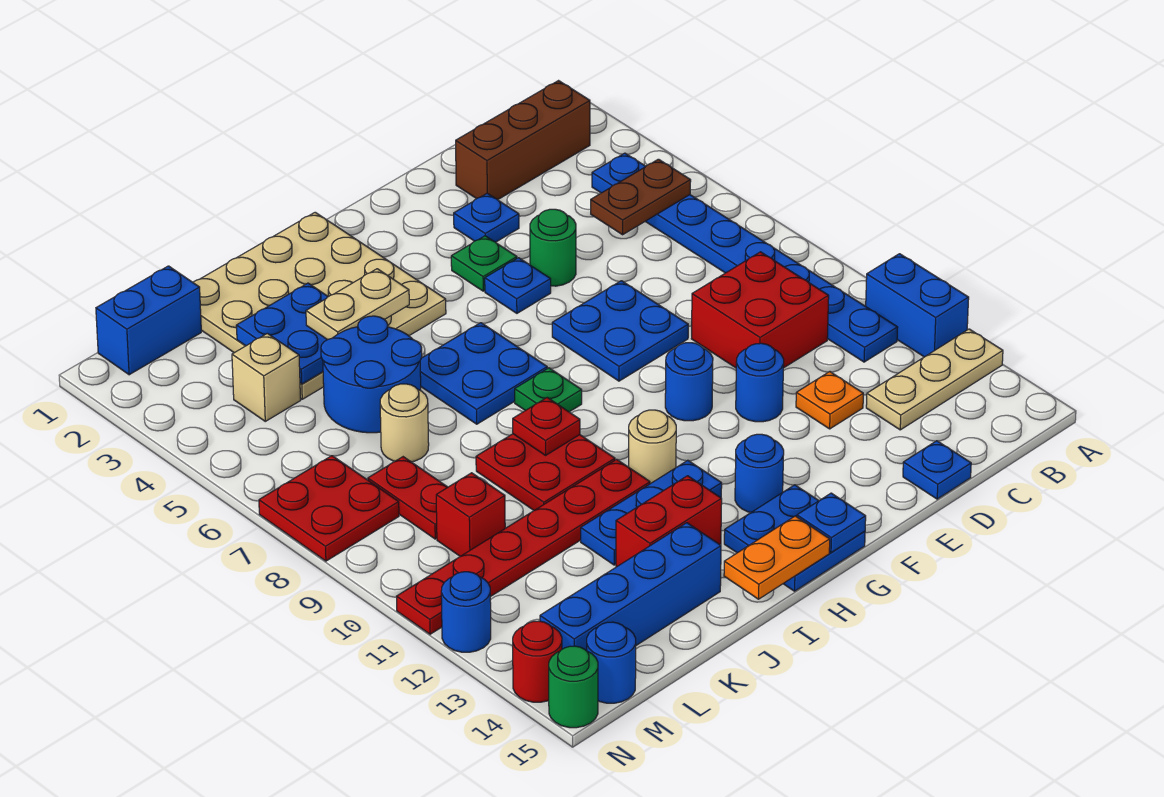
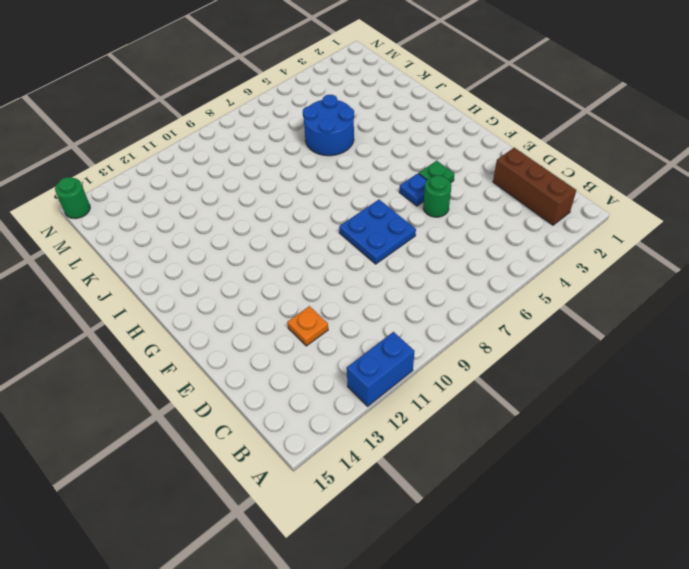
none -> tan 1x3 plate [866,329,1003,430]
none -> blue 1x8 plate [592,153,898,362]
none -> red 2x2 brick [691,252,829,368]
none -> blue 1x1 plate [903,441,971,499]

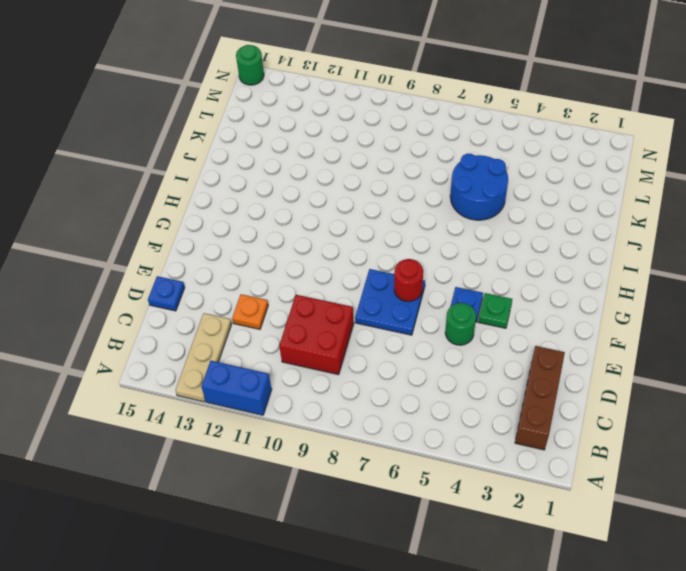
red 1x1 round brick [394,259,423,301] -> red 1x1 round brick moved to [513,621,562,702]
none -> blue 1x8 plate [592,153,898,362]
none -> blue 1x1 plate [454,193,519,242]
none -> blue 1x1 round brick [736,343,784,422]
none -> blue 1x1 round brick [665,343,713,421]

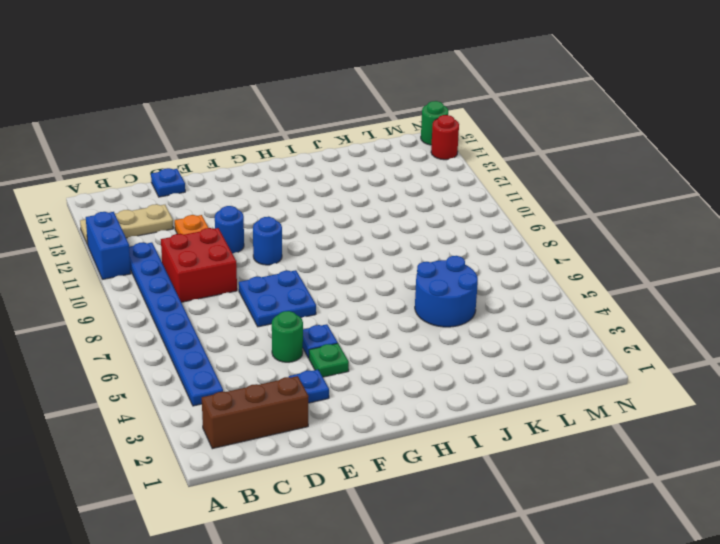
none -> blue 1x1 round brick [735,434,784,512]
none -> blue 2x2 plate [724,485,865,591]
none -> tan 4x4 plate [193,212,446,399]
none -> blue 2x2 plate [420,323,547,424]

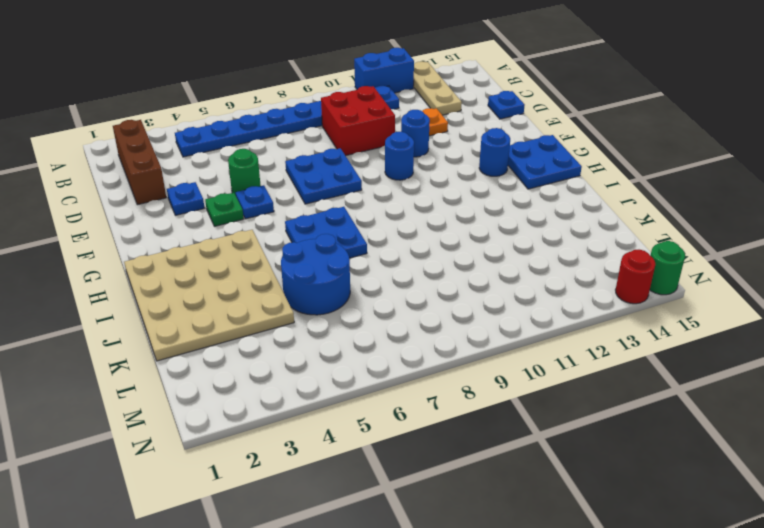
none -> green 1x1 plate [515,368,582,412]
none -> tan 1x1 round brick [629,410,676,484]
none -> blue 1x3 plate [581,460,722,565]
none -> red 2x2 plate [476,434,615,510]

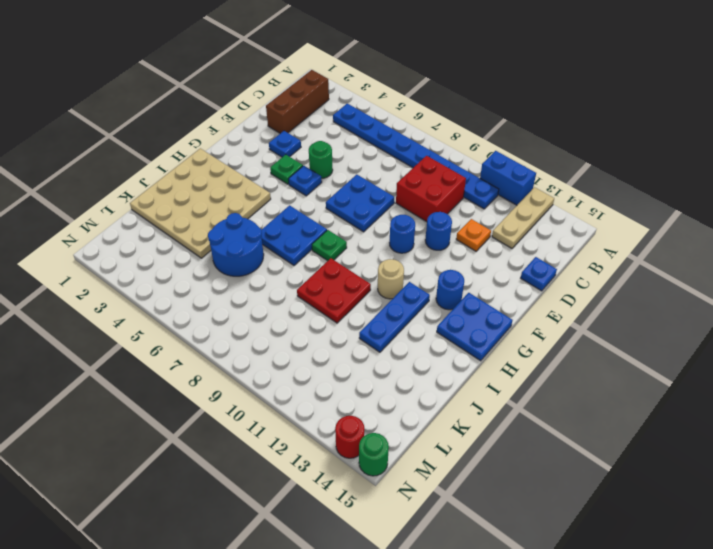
none -> red 1x6 plate [397,459,650,634]
none -> red 1x2 brick [616,476,722,567]
none -> blue 1x4 brick [540,523,721,651]
none -> tan 1x1 round brick [380,384,429,462]

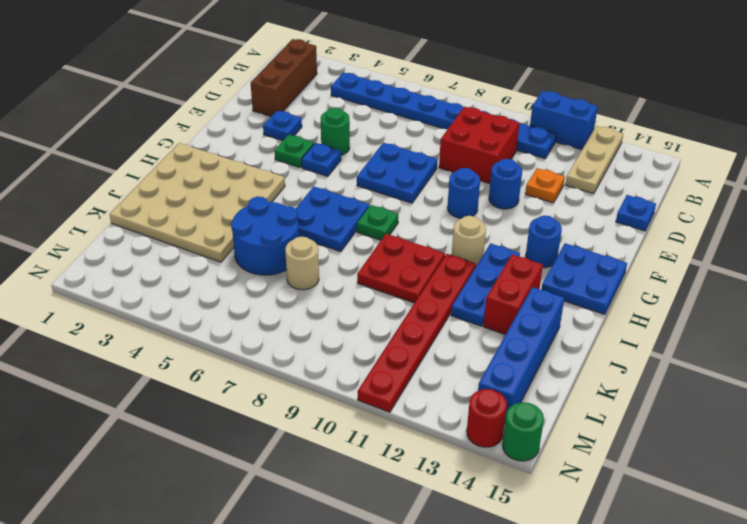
none -> blue 1x2 brick [96,266,201,375]
none -> tan 1x1 brick [232,333,301,421]
none -> red 1x2 plate [368,457,447,539]
none -> red 1x1 brick [436,473,505,556]

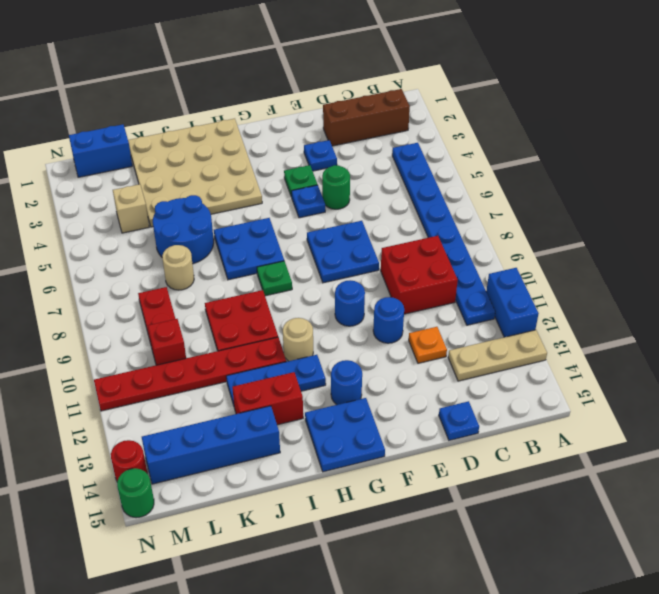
none -> red 2x2 plate [259,456,399,561]
none -> blue 1x1 round brick [587,622,636,703]
none -> blue 1x1 round brick [441,572,491,652]
none -> brown 1x2 plate [591,159,691,235]

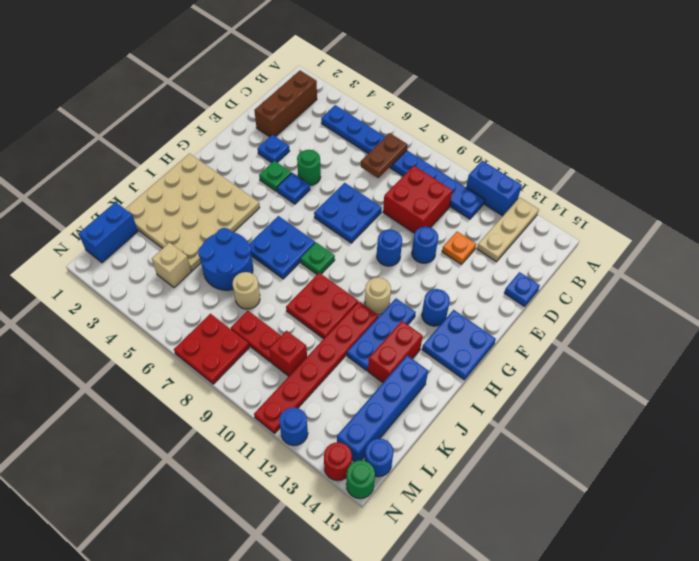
brown 1x2 plate [361,133,408,178] -> brown 1x2 plate moved to [591,159,691,235]
none -> blue 1x1 plate [797,493,866,552]
none -> orange 1x2 plate [724,516,830,599]
none -> red 1x1 plate [513,398,580,455]
none -> blue 2x2 plate [236,283,328,384]

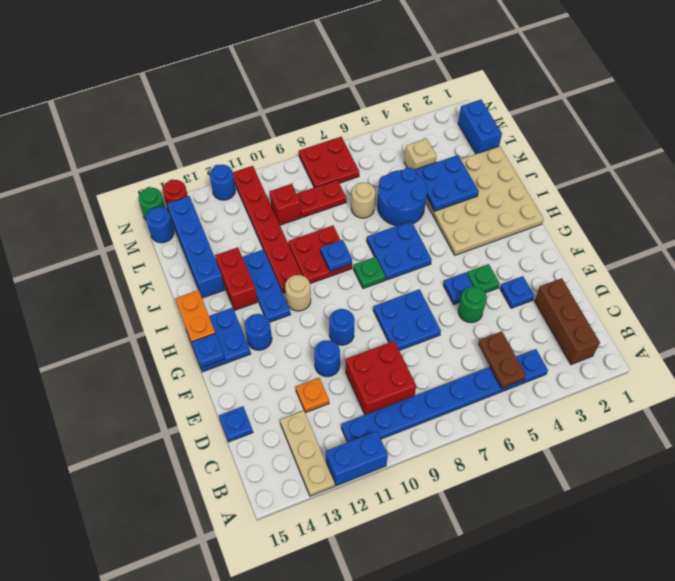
blue 1x1 plate [321,240,352,271] -> red 1x1 plate [513,398,580,455]
none -> tan 1x2 plate [306,269,409,340]

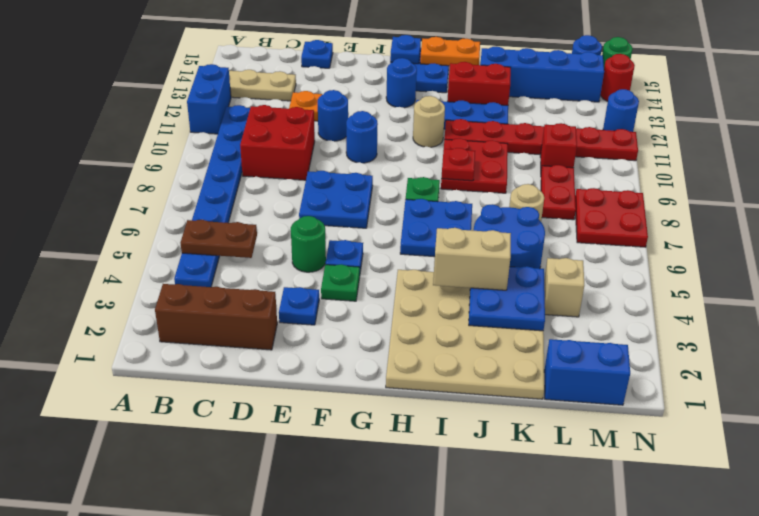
tan 1x2 brick [433,228,511,290] -> tan 1x2 plate [306,269,409,340]

